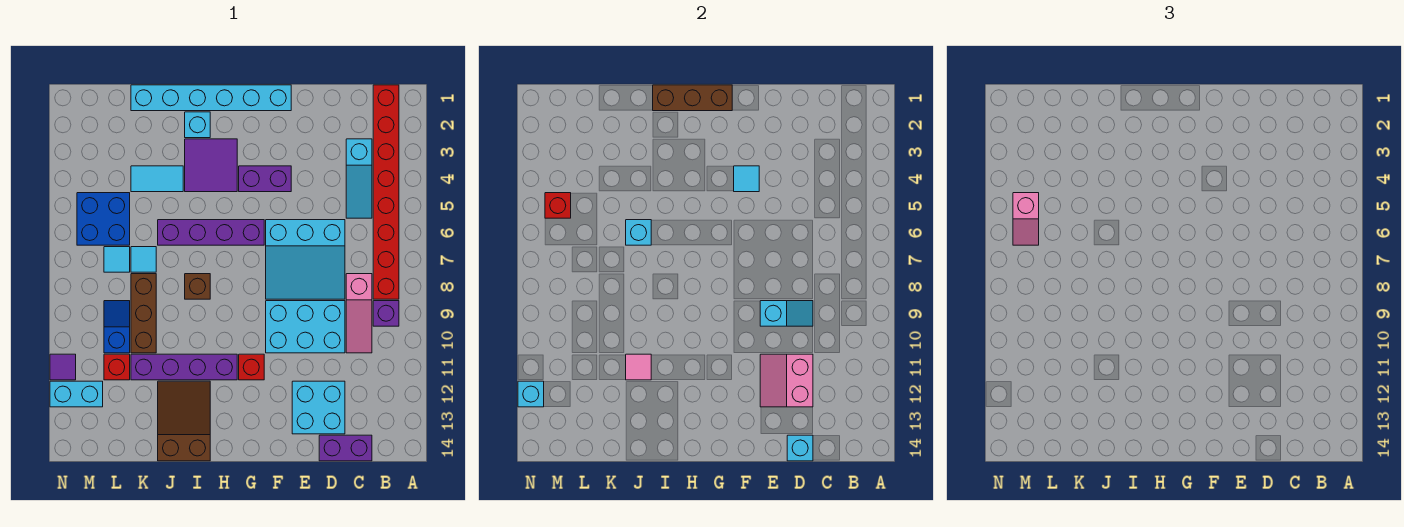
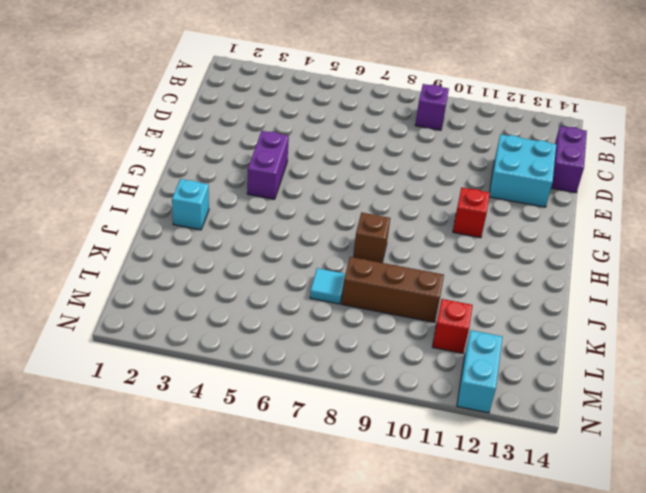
none -> red 1x8 brick [373,85,399,299]
none -> cyan 1x3 slope [346,139,372,218]
none -> pink 1x3 slope [346,274,372,353]
none -> cyan 3x3 slope [266,220,345,299]

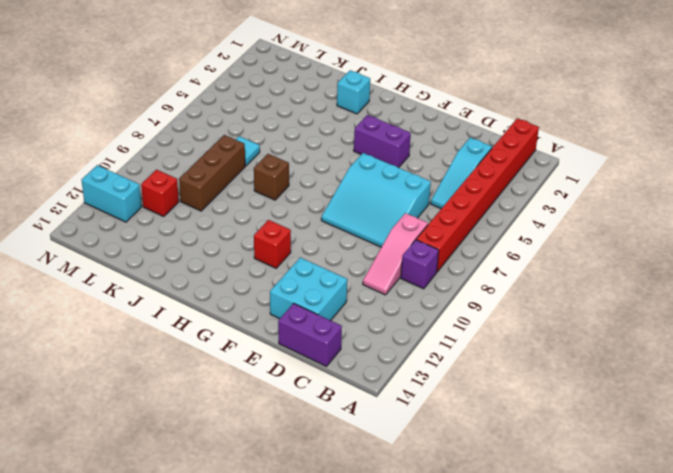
none -> cyan 2x3 brick [266,301,345,353]
none -> cyan 1x6 brick [131,85,291,111]
none -> purple 1x4 brick [158,220,264,245]
none -> purple 2x2 tile [185,139,237,192]

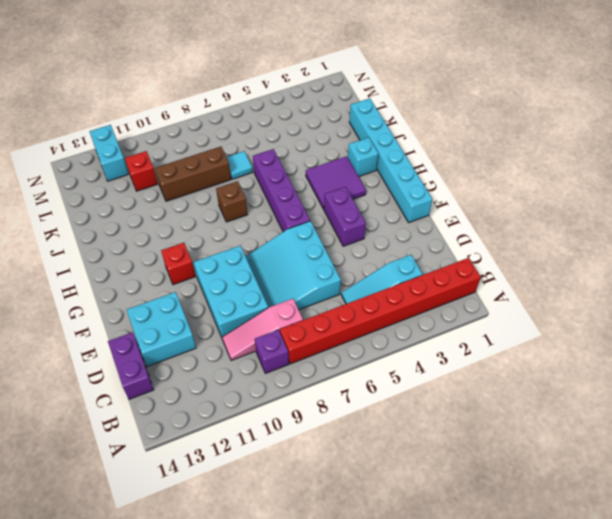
none -> purple 1x4 brick [131,354,237,380]
none -> brown 2x3 slope [158,381,210,461]
none -> cyan 1x2 tile [131,166,183,192]
none -> blue 2x2 brick [77,193,130,245]

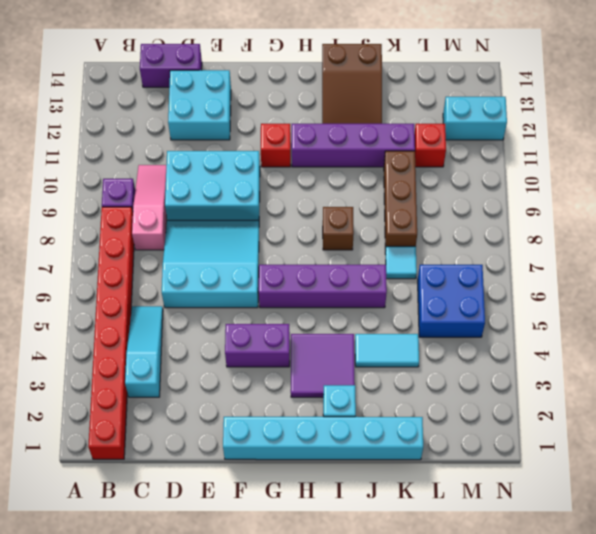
none -> cyan 1x1 tile [104,247,130,272]
none -> blue 1x2 slope [104,301,130,353]
none -> purple 1x1 tile [50,354,76,380]
none -> cyan 1x2 slope [760,301,813,326]

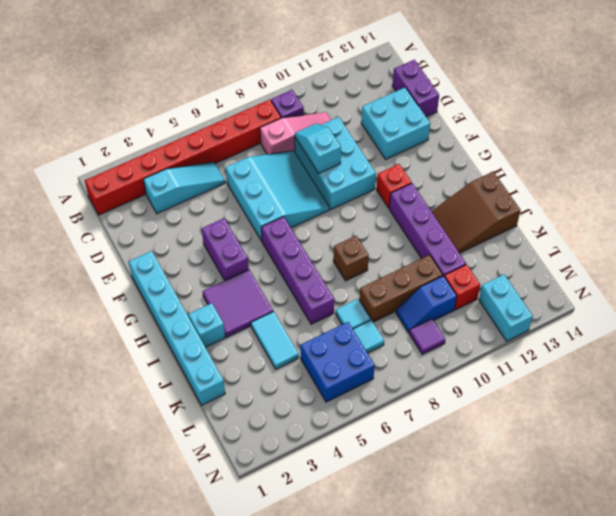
purple 1x1 tile [409,319,445,354] -> purple 1x1 tile moved to [50,354,76,380]
none -> pink 2x2 slope [760,354,813,407]
none -> cyan 1x1 brick [787,435,813,461]
none -> cyan 1x1 tile [734,166,759,192]
none -> brown 1x3 brick [653,85,732,111]

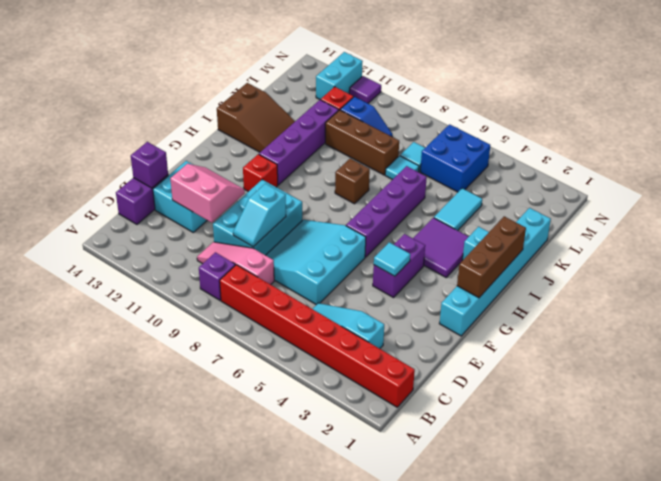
purple 1x1 brick [131,142,168,188] -> cyan 1x1 brick [787,435,813,461]
none -> cyan 1x1 brick [626,220,651,245]
none -> pink 1x1 tile [626,354,651,380]
none -> red 1x1 brick [545,193,571,218]
none -> cyan 1x1 brick [518,381,544,407]

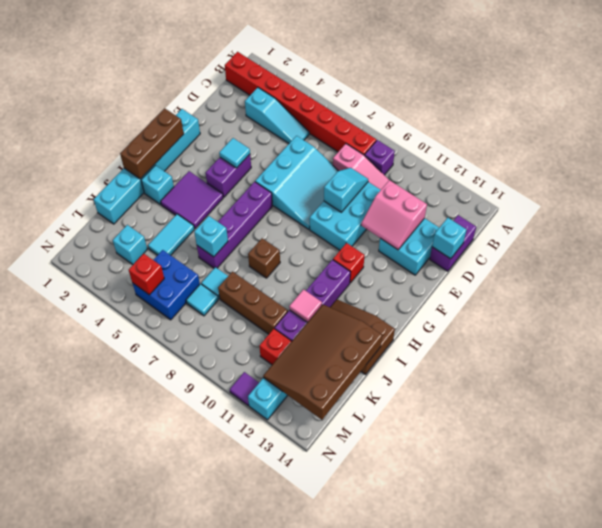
brown 3x4 slope [263,305,382,420] -> none
cyan 1x1 brick [113,225,147,265] -> cyan 1x1 brick moved to [518,381,544,407]
none -> blue 1x2 slope [104,301,130,353]
none -> pink 1x2 slope [1013,193,1039,245]

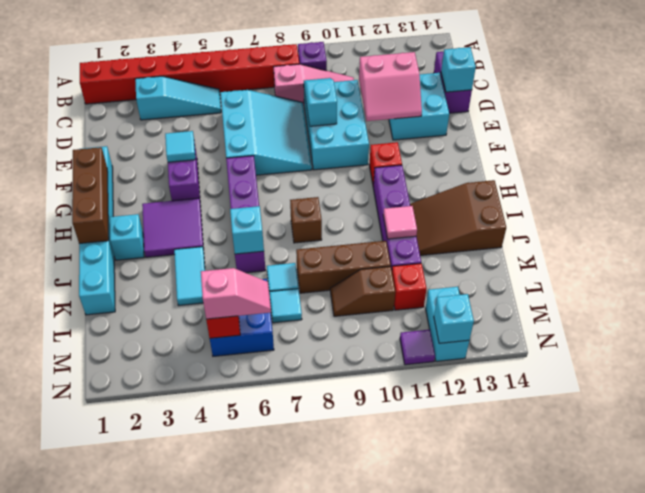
brown 1x2 slope [330,266,395,316] -> blue 1x2 slope [104,301,130,353]

